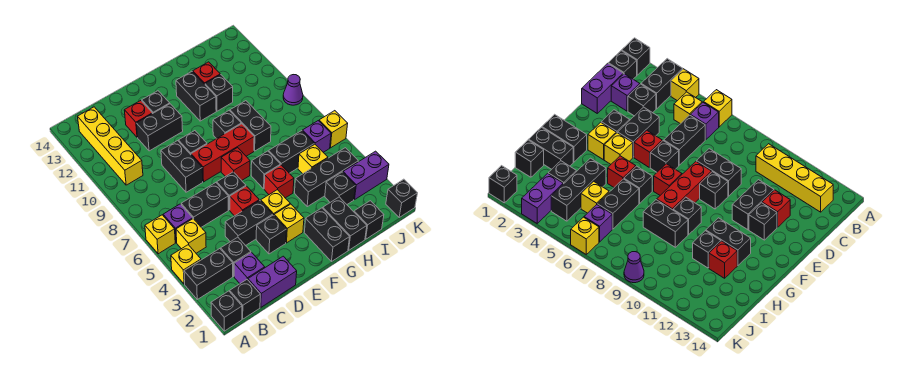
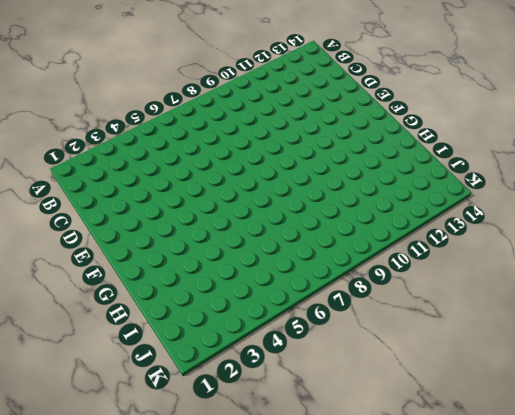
none -> black 1x1 brick [211,291,242,331]
none -> black 1x2 brick [184,249,233,299]
none -> yellow 1x1 brick [171,245,201,284]
none -> yellow 1x1 brick [145,215,175,254]

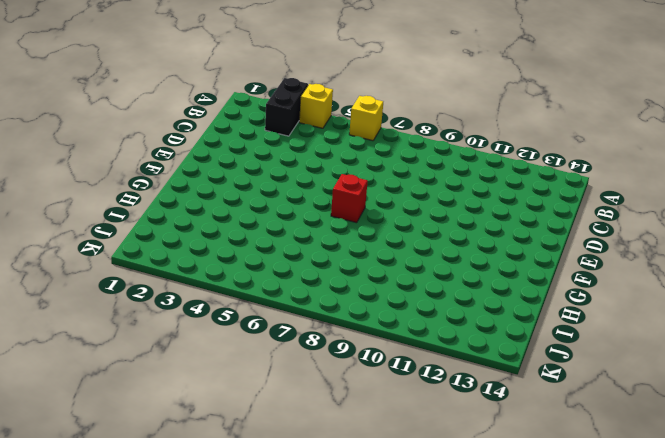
none -> black 1x1 brick [211,291,242,331]
none -> black 1x1 brick [230,280,260,319]
none -> yellow 1x1 brick [176,219,206,253]
none -> purple 1x1 brick [163,204,193,243]

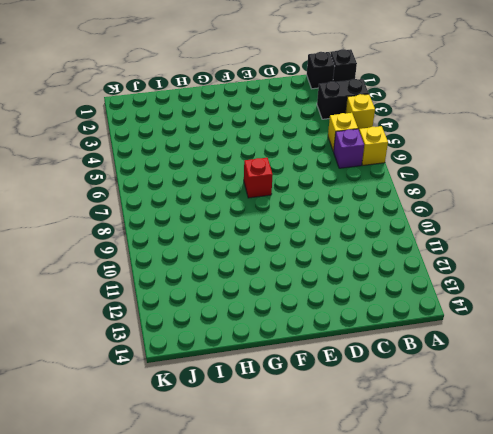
none -> yellow 1x4 brick [78,107,143,185]
none -> purple 1x2 brick [248,256,297,307]
none -> purple 1x1 brick [234,252,265,283]
none -> black 1x1 brick [221,237,251,276]

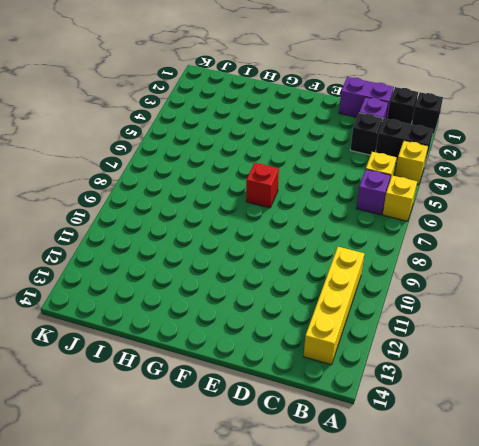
none -> black 1x2 brick [181,183,228,227]
none -> black 1x2 brick [225,200,273,246]
none -> black 1x2 brick [161,141,203,192]
none -> black 1x2 brick [136,104,183,151]

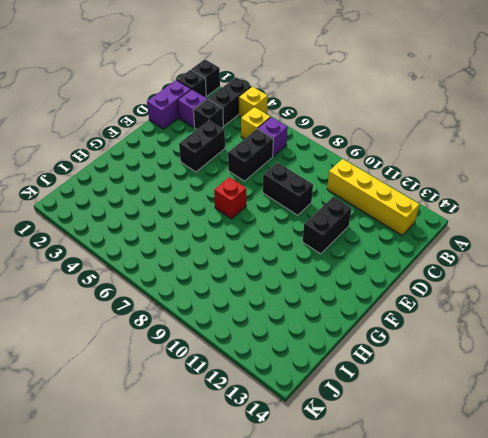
none -> yellow 1x1 brick [145,215,175,254]
none -> red 1x1 brick [124,101,152,137]
none -> black 1x1 brick [256,215,286,254]
none -> red 1x1 brick [230,186,259,216]

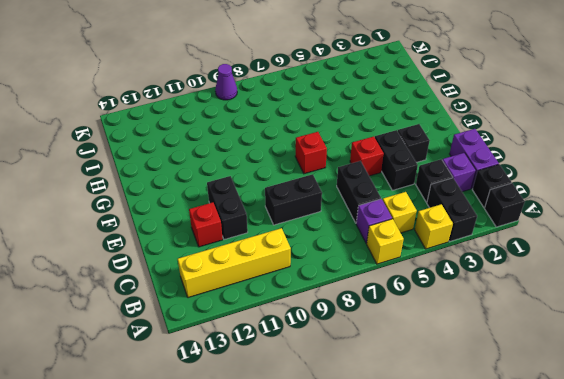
none -> black 1x1 brick [217,172,246,210]
none -> red 1x3 brick [191,124,254,182]
none -> black 1x1 brick [179,131,207,155]
none -> black 1x1 brick [142,91,170,114]

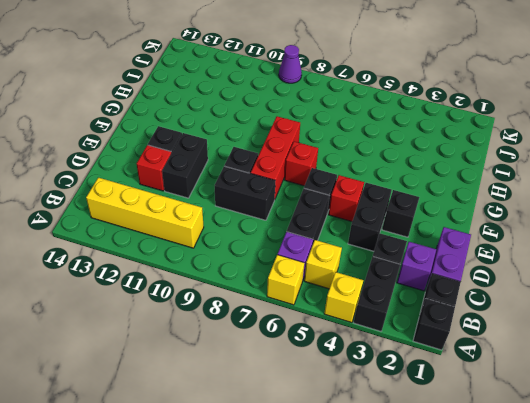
none -> yellow 1x1 brick [274,204,304,243]
none -> yellow 1x1 brick [261,190,290,215]
none -> black 1x2 brick [304,208,350,261]
none -> red 1x1 brick [264,165,294,198]

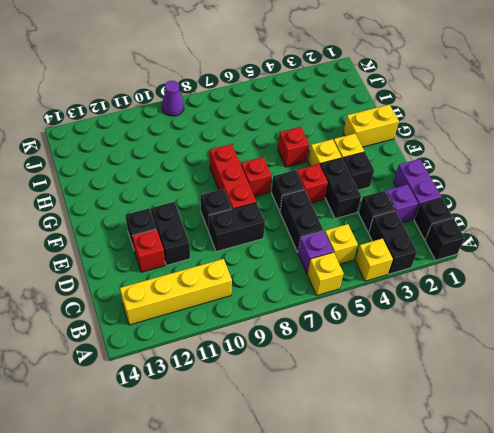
yellow 1x2 brick [343,105,399,147] -> black 1x2 brick [304,208,350,261]
none -> black 1x1 brick [251,151,281,189]
none -> black 1x1 brick [213,111,241,139]
none -> black 1x2 brick [176,72,216,121]
none -> black 1x2 brick [323,197,367,250]

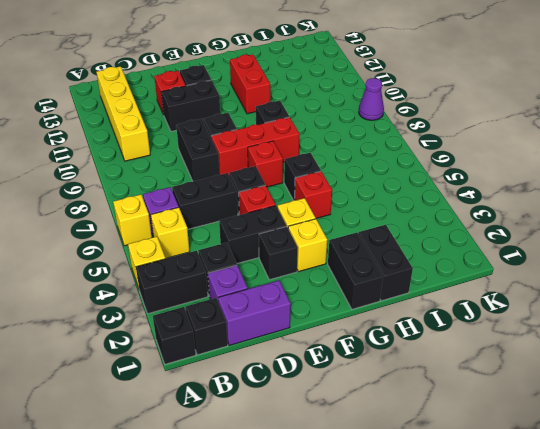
red 1x2 brick [230,54,270,114] -> black 1x2 brick [176,72,216,121]
none -> black 1x3 brick [295,148,358,207]
none -> black 1x2 brick [269,131,314,173]
none -> black 1x2 brick [230,101,271,151]
none -> black 1x1 brick [205,75,233,111]

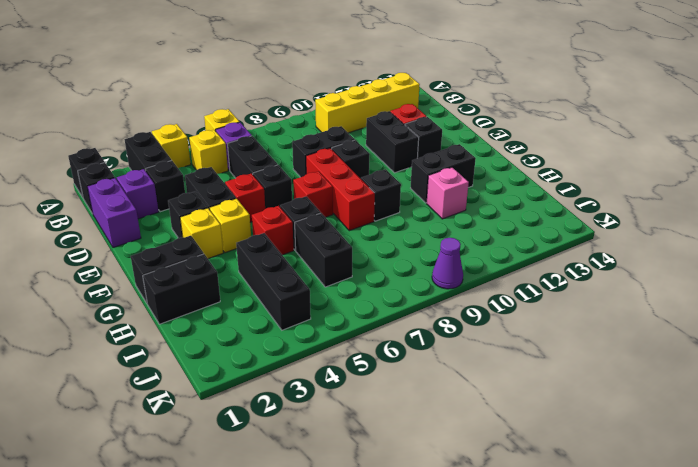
pink 1x1 brick [426,167,469,219] -> black 1x1 brick [205,75,233,111]
none -> black 1x2 brick [230,101,271,151]
none -> red 1x1 brick [193,62,220,84]
none -> black 1x1 brick [354,201,384,239]
none -> black 1x1 brick [325,172,355,204]

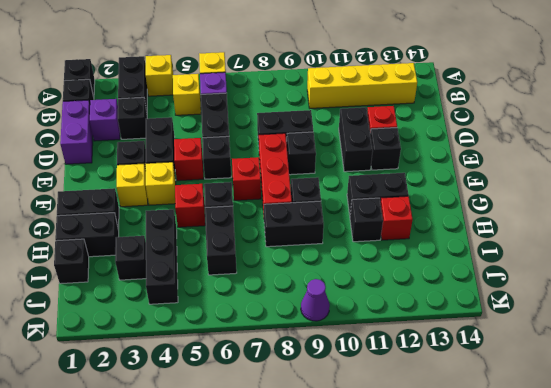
none -> yellow 1x1 brick [298,144,328,174]
none -> purple 1x2 brick [343,151,389,199]
none -> purple 1x1 brick [302,121,331,152]
none -> black 1x1 brick [386,179,417,217]

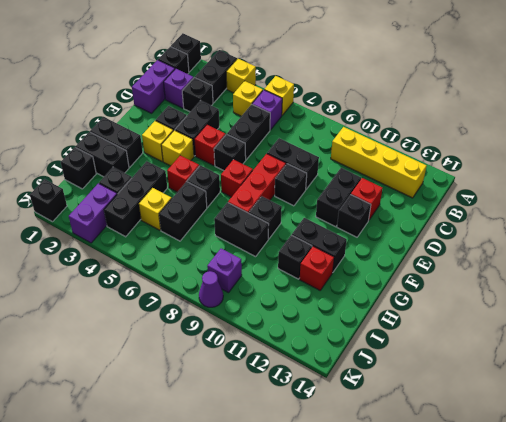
purple 1x1 brick [207,248,242,293] -> purple 1x1 brick moved to [302,121,331,152]
none -> yellow 1x1 brick [319,111,348,148]

